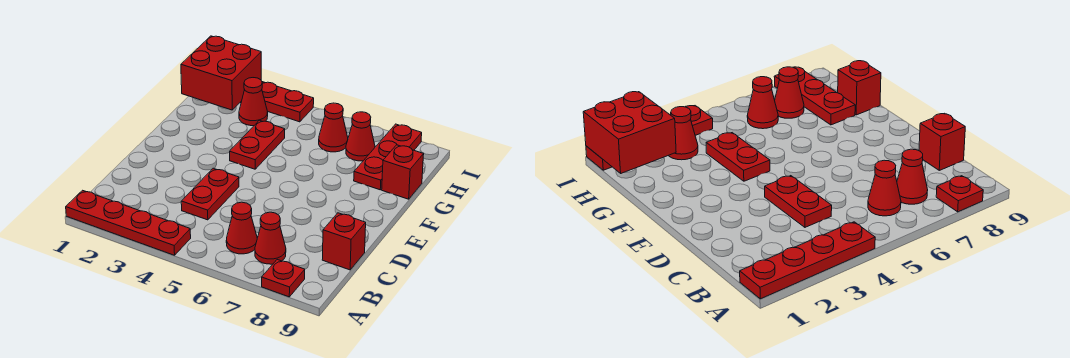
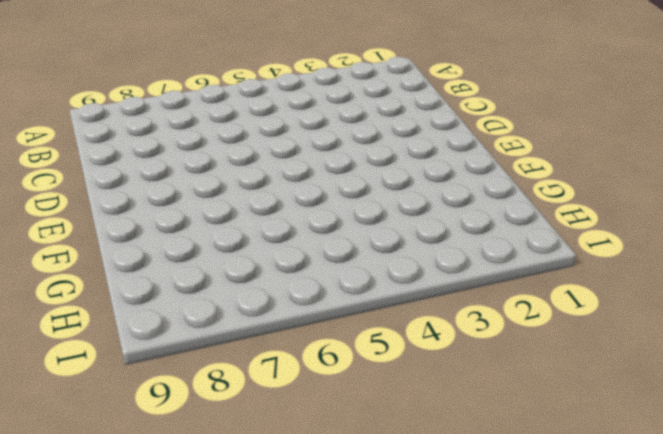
none -> red 1x4 plate [66,190,191,255]
none -> red 1x1 plate [262,260,305,297]
none -> red 1x1 cone [226,202,257,254]

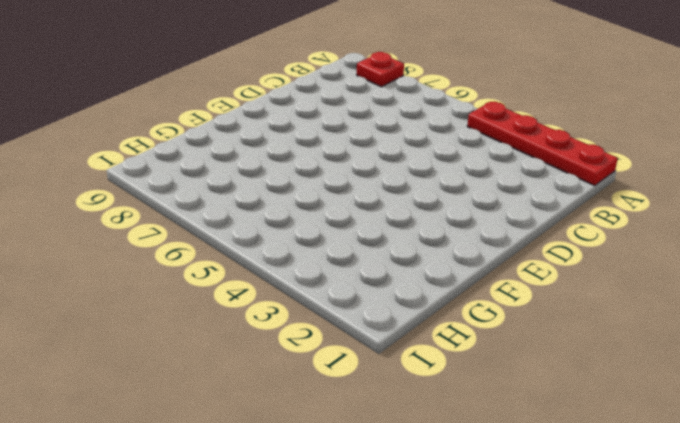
none -> red 1x1 cone [226,202,257,254]
none -> red 1x1 cone [255,212,286,264]
none -> red 1x2 plate [181,168,239,220]

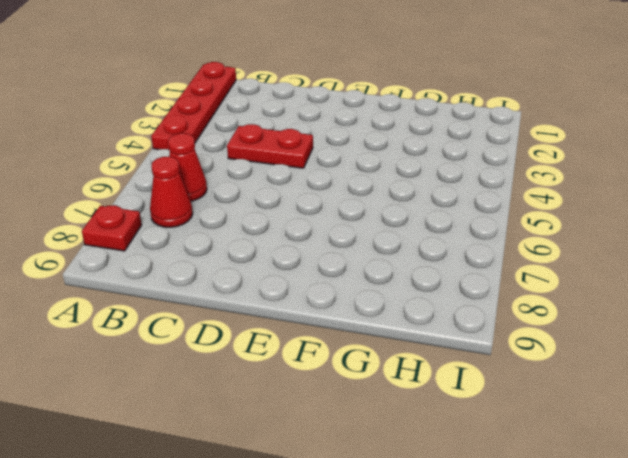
none -> red 1x1 brick [322,213,366,270]
none -> red 1x2 plate [230,120,285,169]
none -> red 1x3 plate [354,124,422,190]

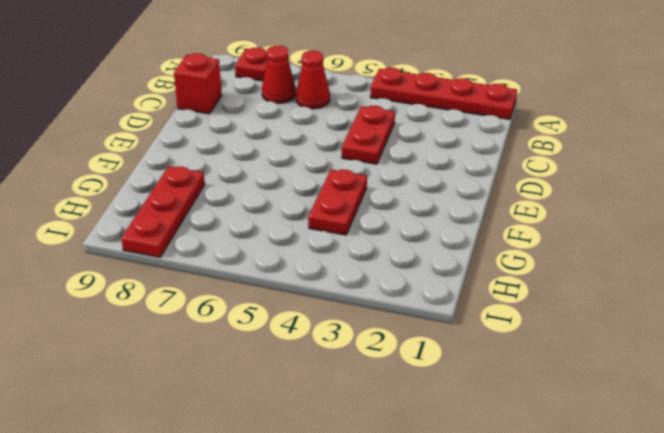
none -> red 1x1 brick [382,145,424,199]
none -> red 1x1 cone [239,78,268,126]
none -> red 1x1 cone [319,103,348,152]

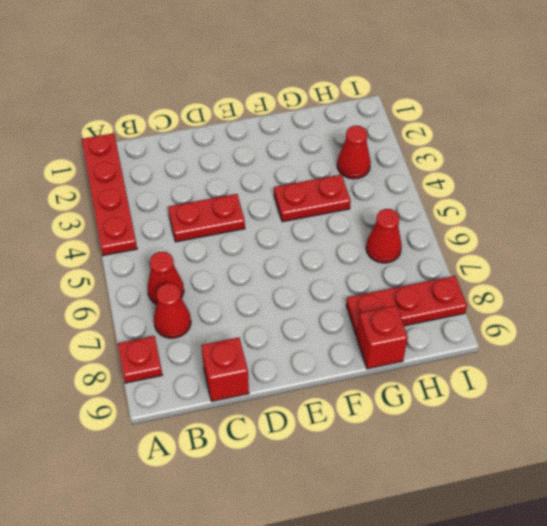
none -> red 1x1 cone [346,112,375,161]
none -> red 1x4 plate [240,82,314,122]
none -> red 2x2 brick [181,36,261,110]

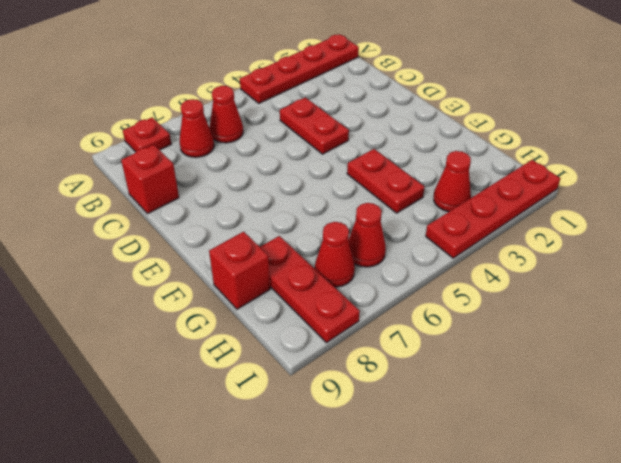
none -> red 2x2 brick [181,36,261,110]

